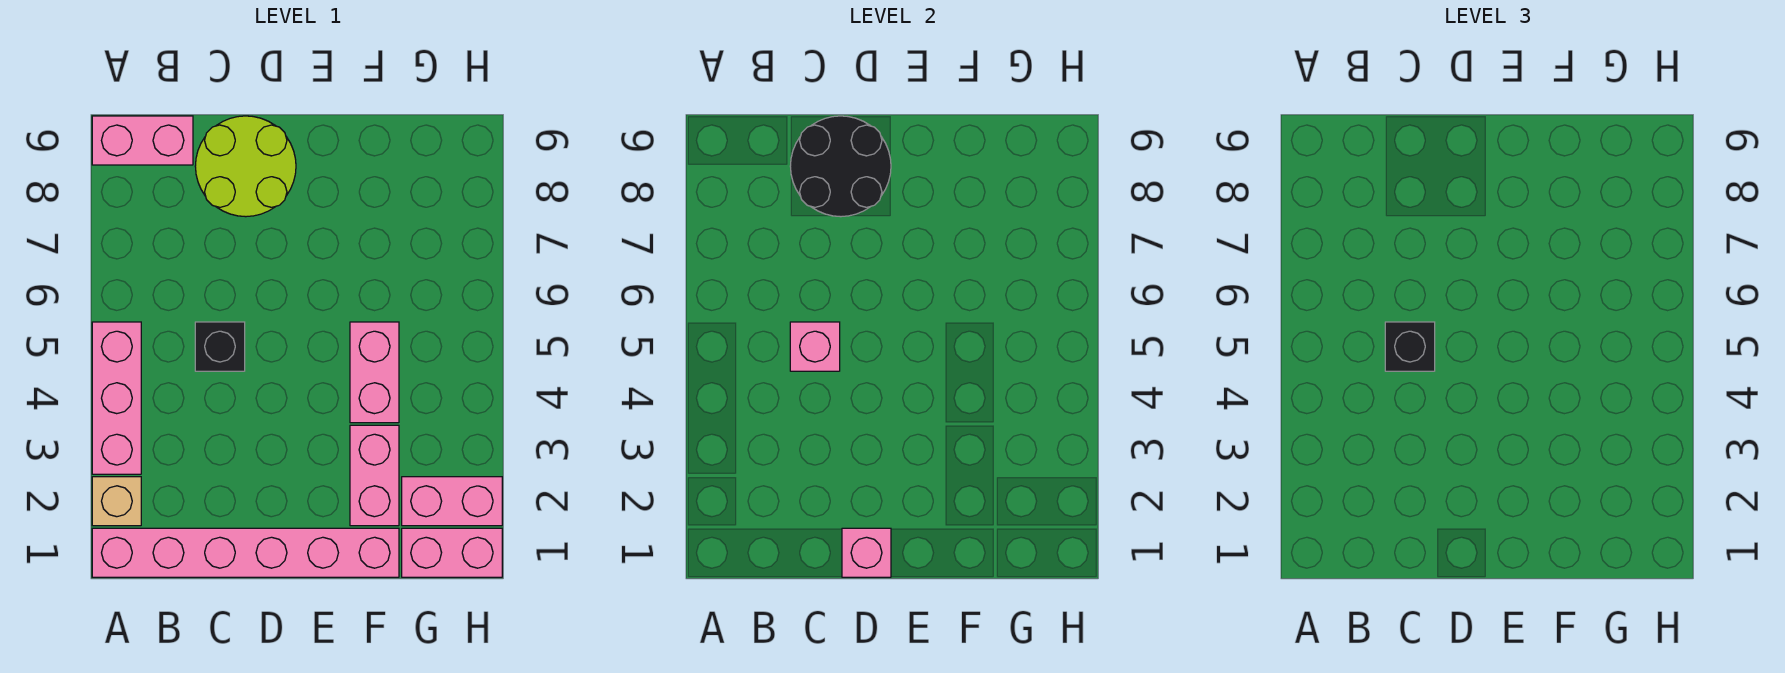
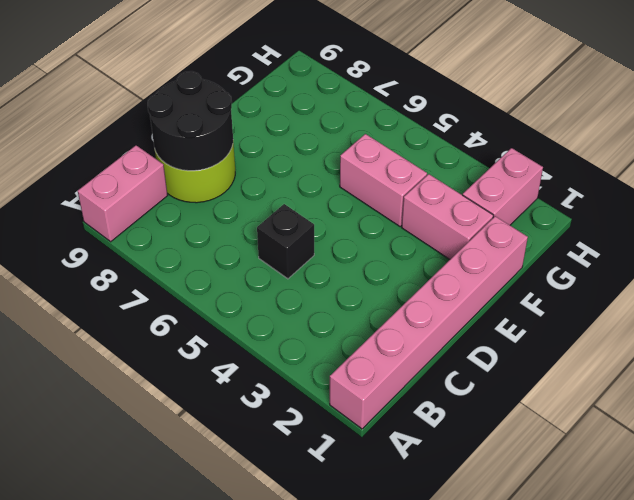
none -> tan 1x1 brick [92,477,141,526]
none -> pink 1x3 brick [92,322,141,474]
none -> pink 1x2 brick [402,528,502,577]

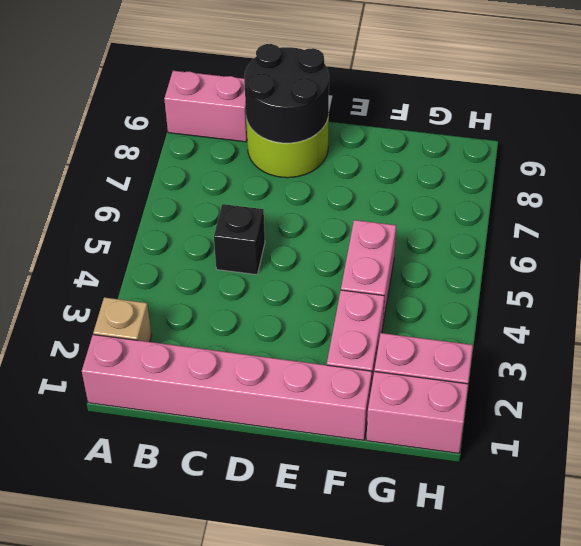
none -> pink 1x3 brick [92,322,141,474]
none -> pink 1x1 brick [790,322,840,371]
none -> pink 1x1 brick [842,528,891,577]

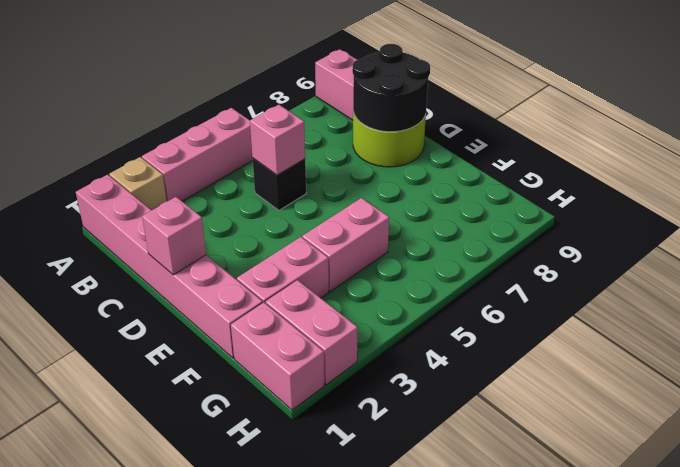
none -> black 1x1 brick [1385,322,1435,371]

